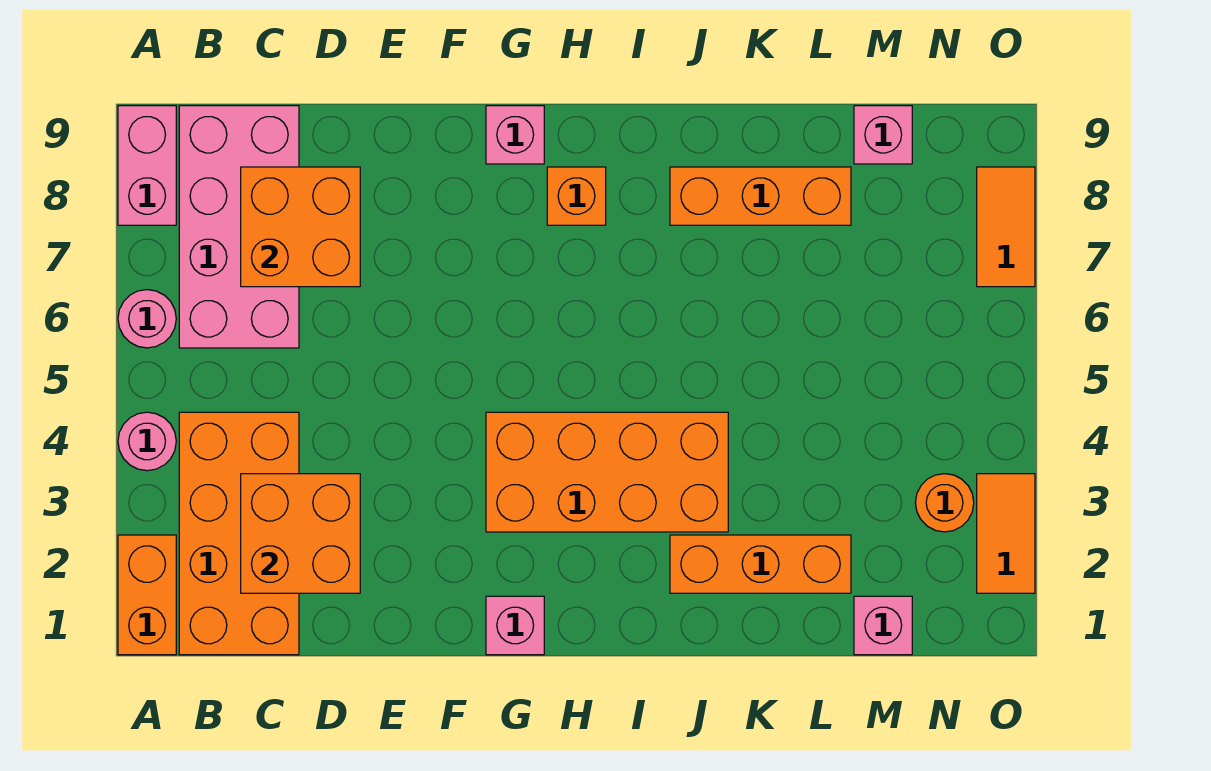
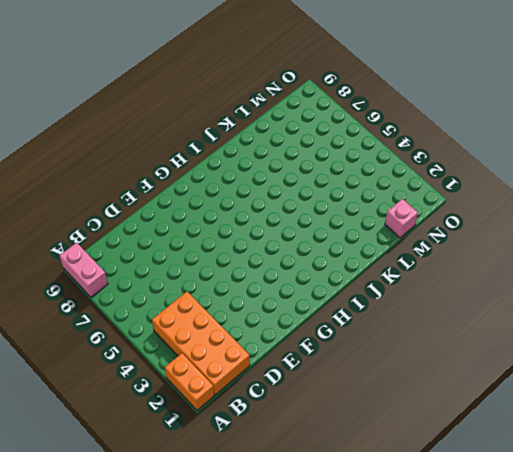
none -> pink 1x1 round brick [118,412,176,471]
none -> pink 1x1 round brick [118,290,176,348]
none -> pink 2x4 brick [179,106,299,348]

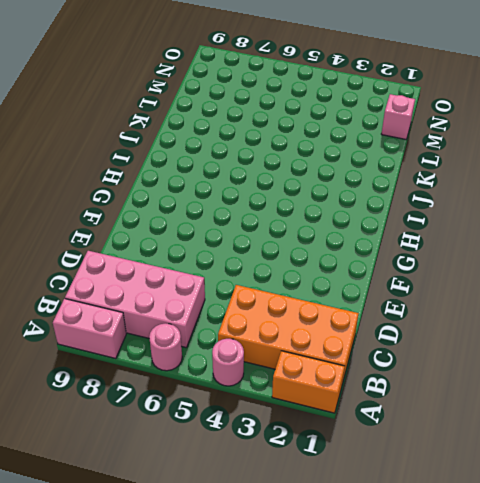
none -> pink 1x1 brick [486,596,544,655]
none -> orange 2x4 brick [486,412,728,532]
none -> pink 1x1 brick [486,106,544,164]

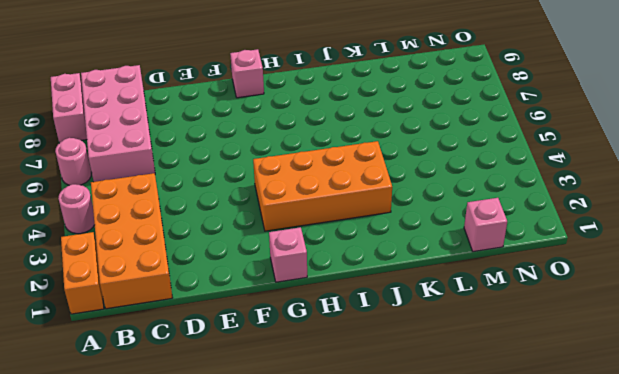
none -> orange 1x1 brick [547,167,606,225]
none -> orange 1x3 brick [670,535,851,593]
none -> orange 1x3 brick [670,167,851,225]

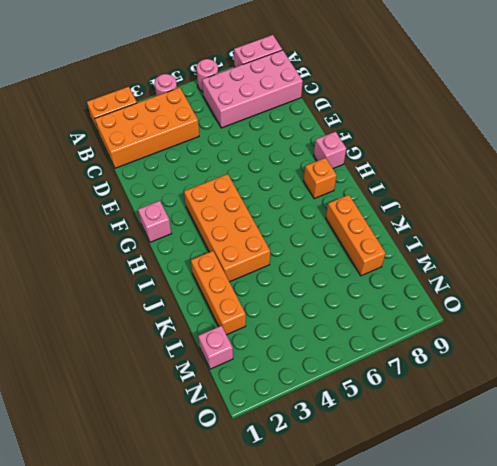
none -> pink 1x1 brick [854,106,912,164]
none -> orange 1x1 round brick [915,474,974,532]
none -> orange 1x2 tile [977,474,1035,593]

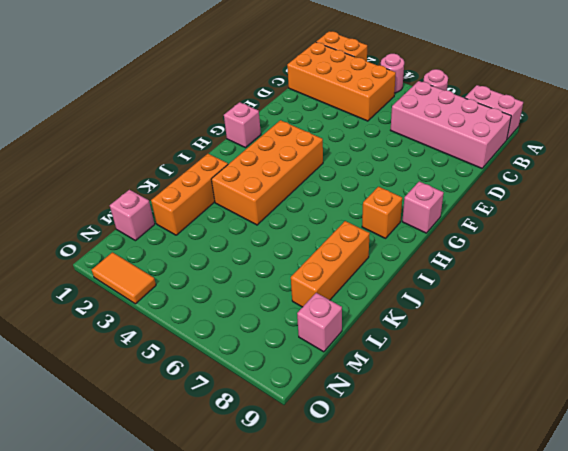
none -> orange 1x1 round brick [915,474,974,532]
none -> orange 1x2 tile [977,167,1035,287]
none -> orange 2x2 brick [241,474,360,593]

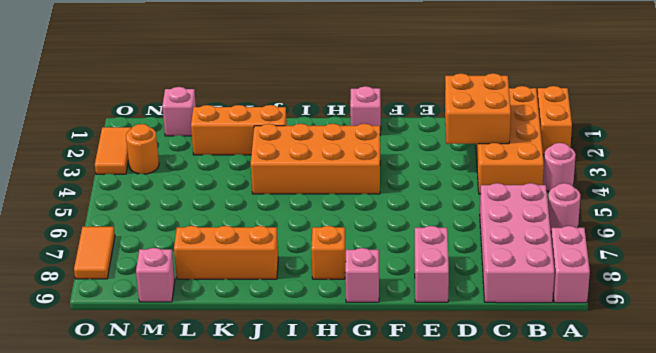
pink 1x2 brick [415,226,449,302] -> none
none -> orange 2x2 brick [241,167,360,287]

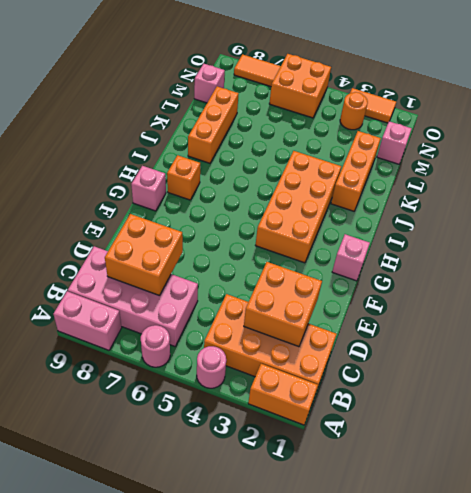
orange 2x2 brick [269,54,331,118] -> none

